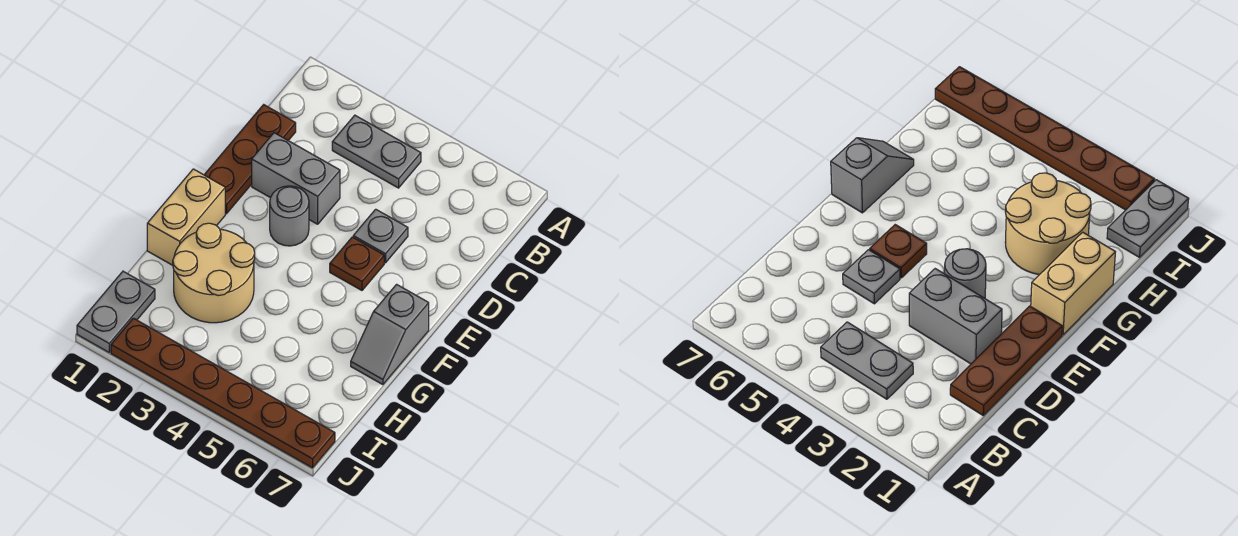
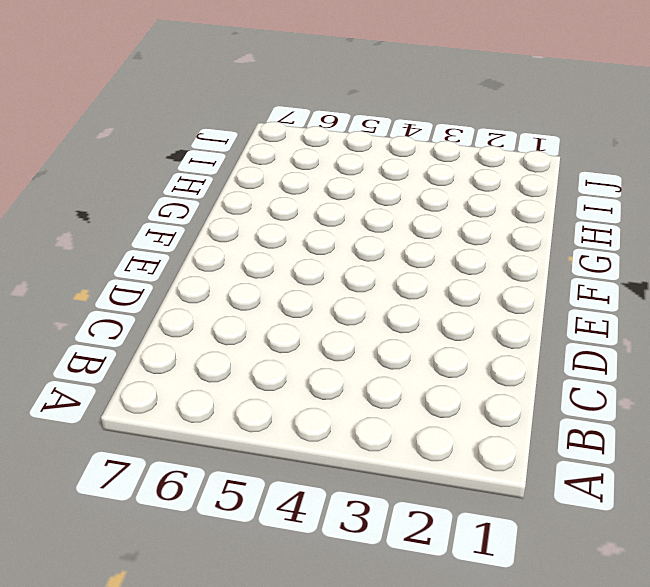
none -> grey 1x2 plate [332,115,421,188]
none -> brown 1x3 plate [204,105,296,214]

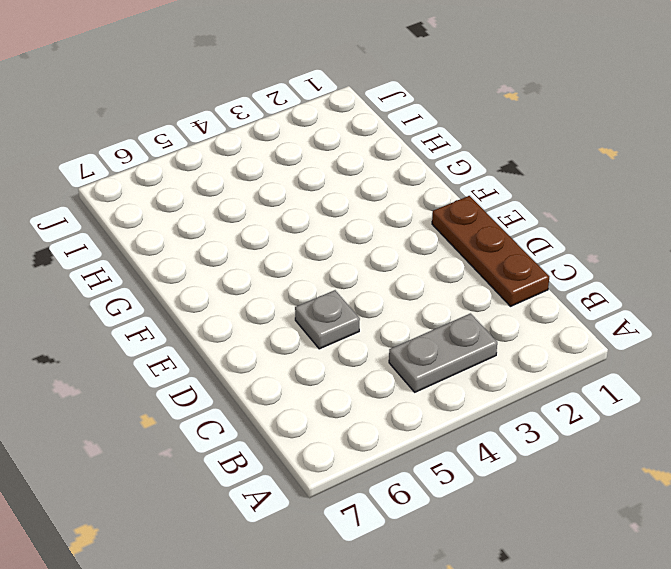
none -> grey 1x2 brick [252,133,340,224]
none -> grey 1x1 round brick [270,186,309,246]

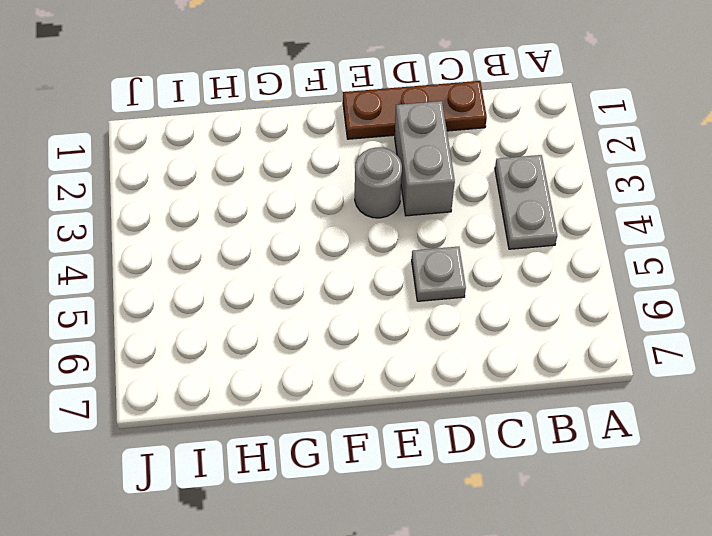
none -> brown 1x1 plate [330,237,384,290]
none -> tan 1x2 brick [147,169,225,265]

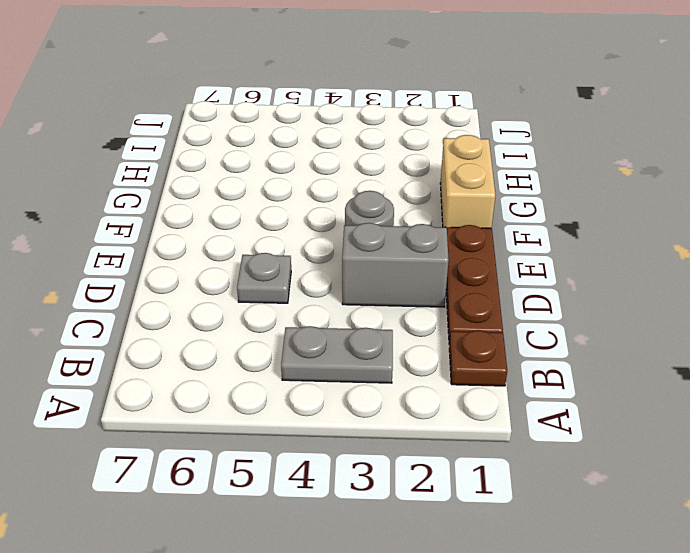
brown 1x1 plate [449,330,507,386] -> brown 1x1 plate moved to [330,237,384,290]
none -> grey 1x2 slope [351,284,429,385]
none -> tan 2x2 round brick [173,223,255,323]

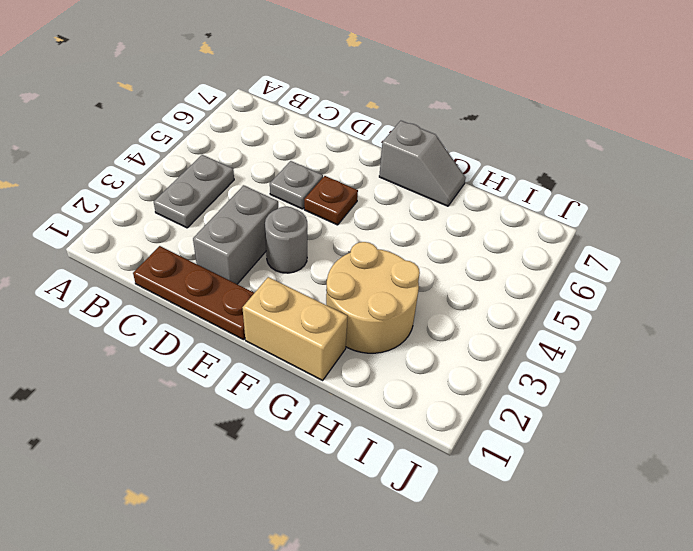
none -> grey 1x2 plate [77,271,155,352]
none -> brown 1x6 plate [111,318,335,468]

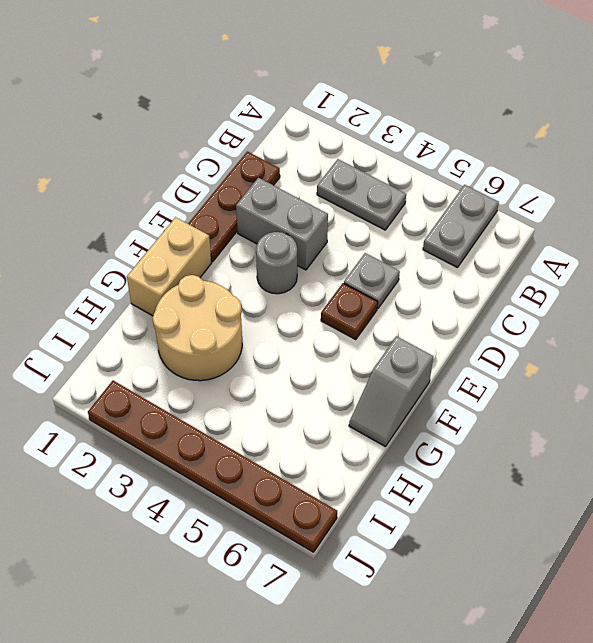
grey 1x2 plate [423,185,499,268] -> grey 1x2 plate moved to [77,271,155,352]

